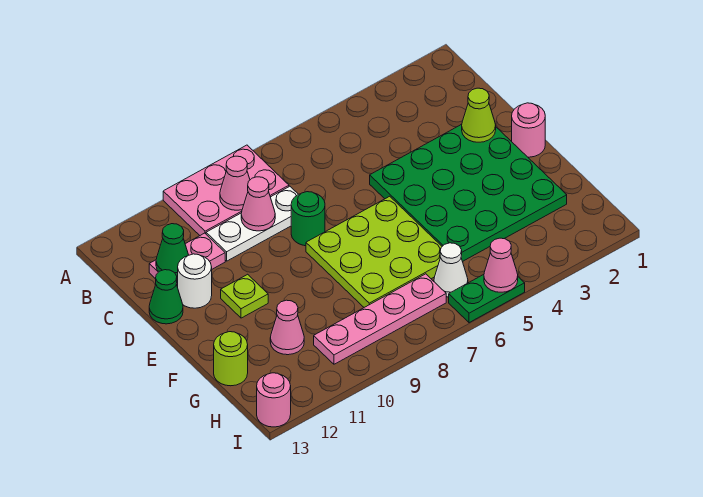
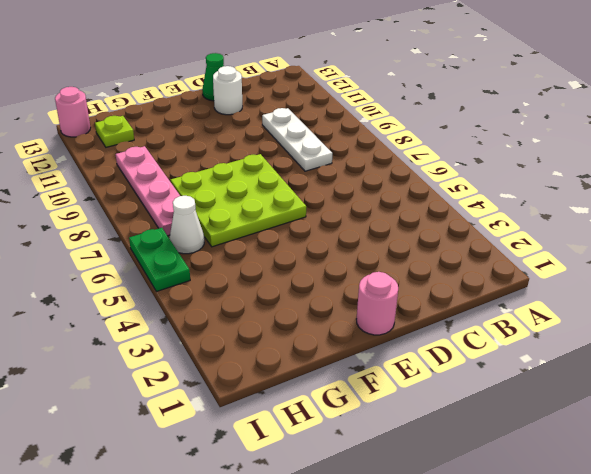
lime 1x1 plate [95,116,134,147] -> lime 1x1 plate moved to [221,274,268,318]
none -> pink 2x3 plate [163,145,289,235]
none -> pink 1x2 plate [149,233,225,287]
none -> green 4x4 plate [370,124,567,261]

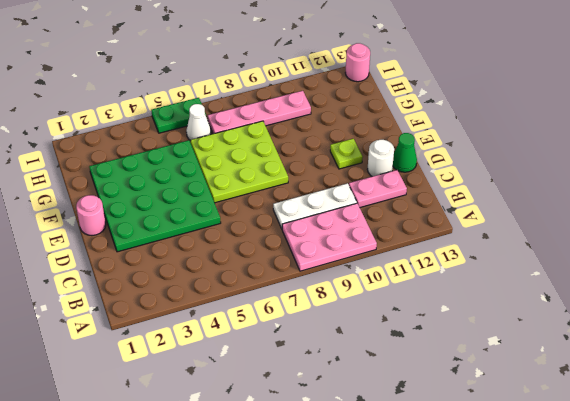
none -> green 1x1 round brick [291,192,325,246]
none -> pink 1x1 cone [270,300,304,355]
none -> lime 1x1 round brick [214,332,248,386]

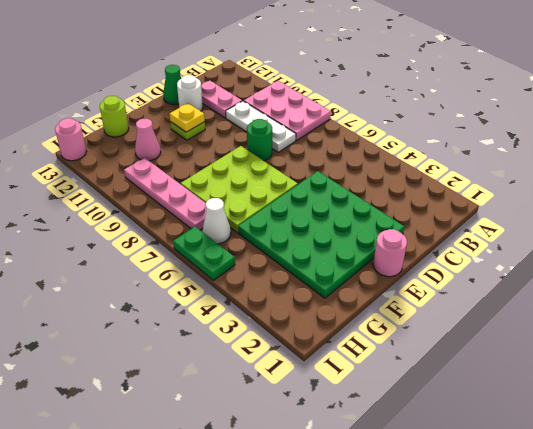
yellow 1x1 plate [170,103,205,132] -> none
none -> pink 1x1 cone [220,156,250,210]
none -> pink 1x1 cone [241,177,275,231]
none -> green 1x1 cone [156,224,188,277]

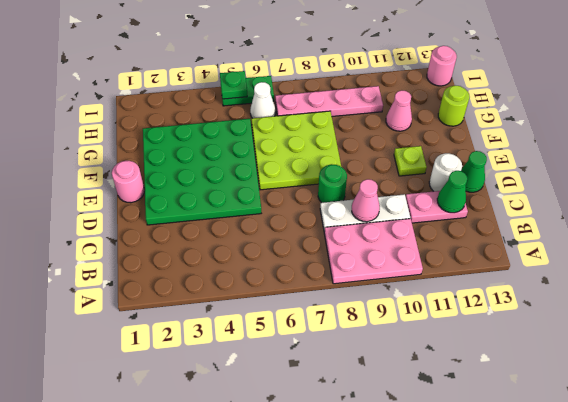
green 1x1 plate [220,71,247,99] -> pink 1x1 cone [484,238,518,292]
none -> pink 1x1 cone [220,156,250,210]
none -> lime 1x1 cone [462,88,496,142]

